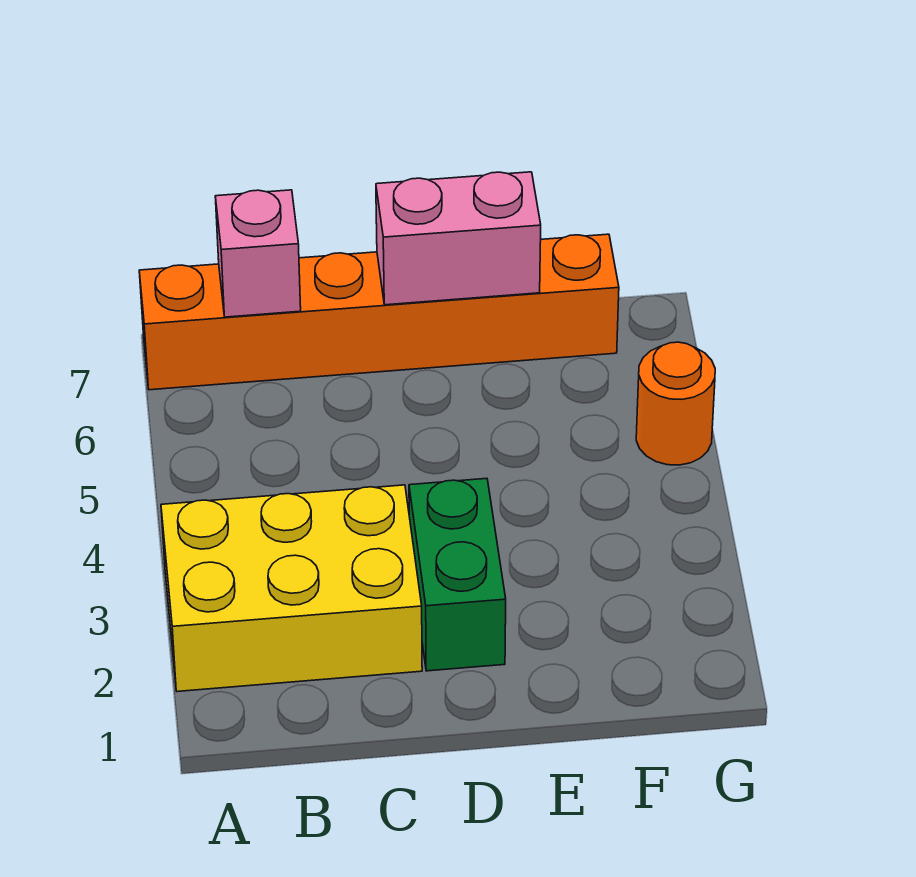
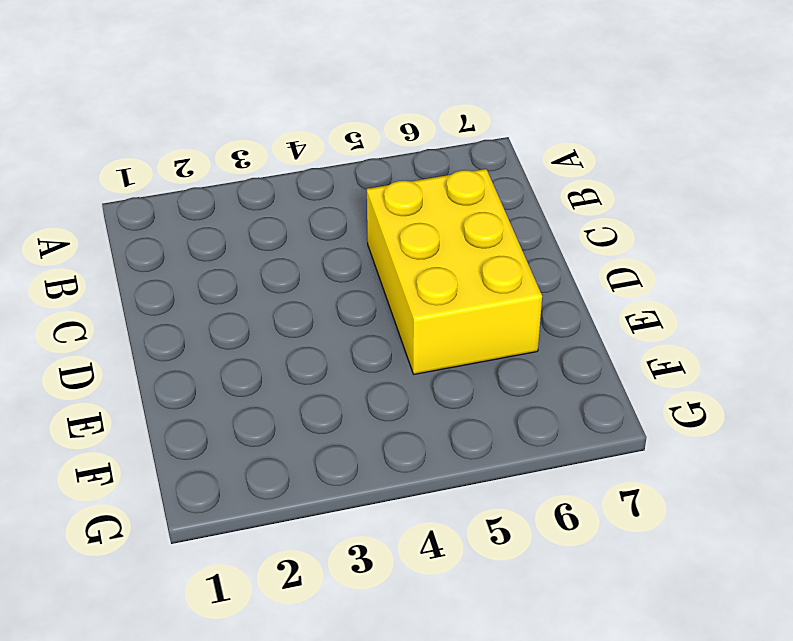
yellow 2x3 brick [367,169,542,374] -> yellow 2x3 brick moved to [161,485,422,692]
none -> orange 1x6 brick [139,234,619,390]
none -> green 1x2 brick [409,478,506,671]

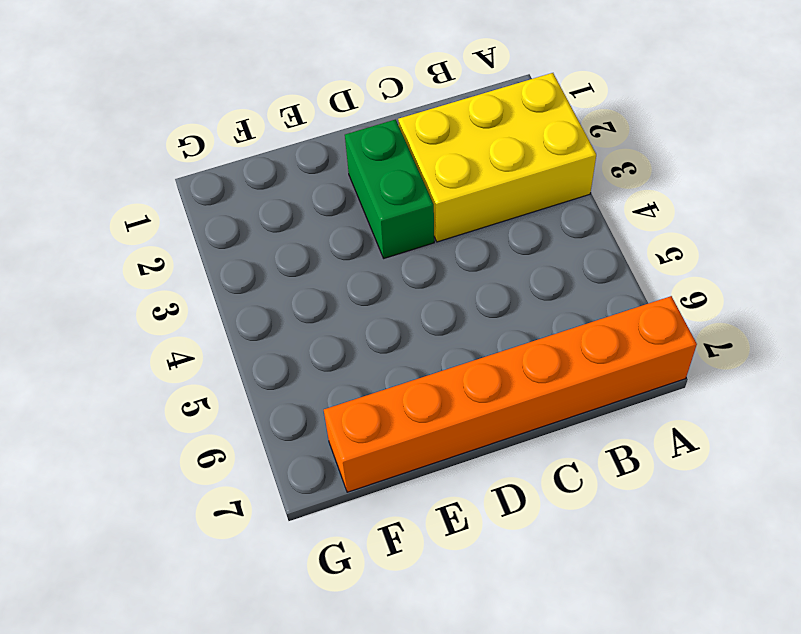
none -> orange 1x1 round brick [636,342,715,465]
none -> pink 1x1 brick [215,190,301,317]

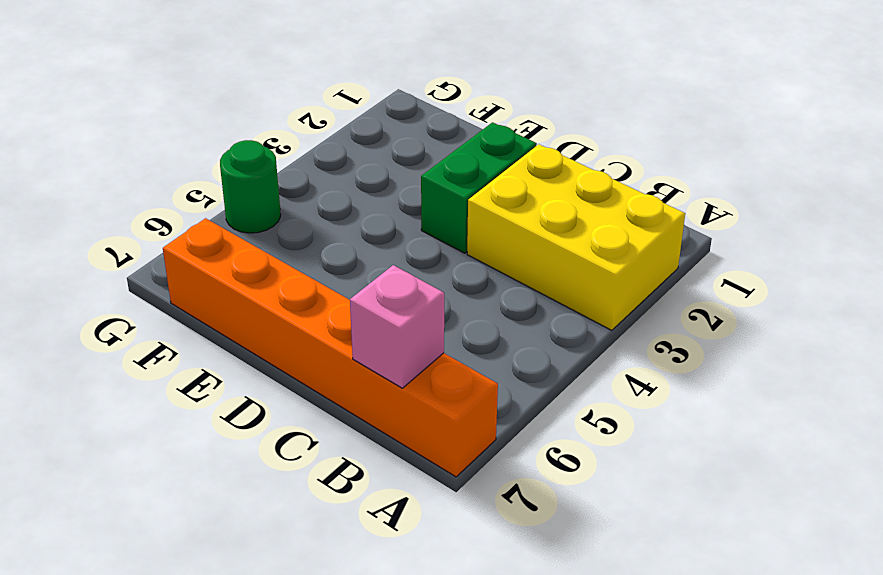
green 1x1 round brick [220,140,281,233] -> orange 1x1 round brick [636,342,715,465]
none -> pink 1x2 brick [376,172,541,305]

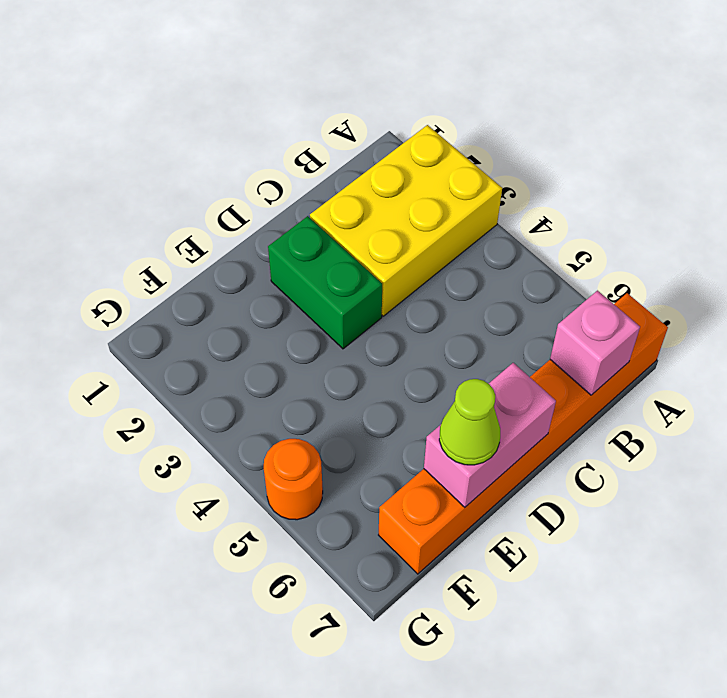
lime 1x1 cone [439,379,500,465] -> none

